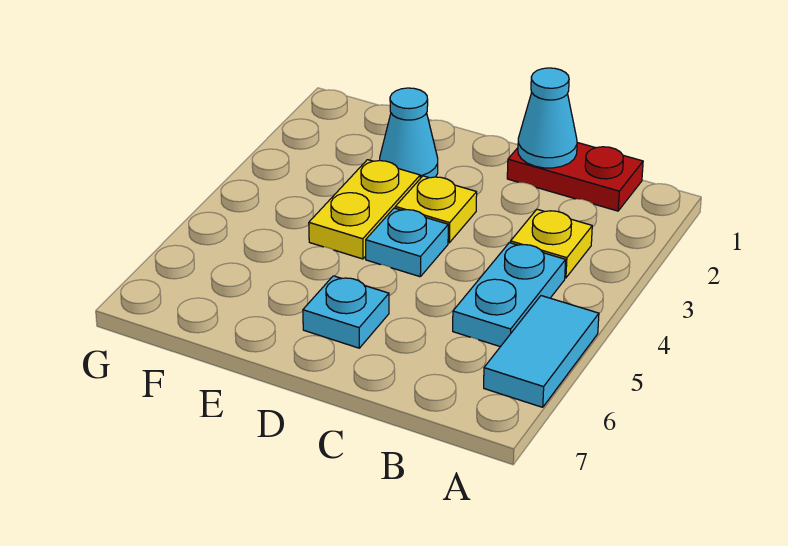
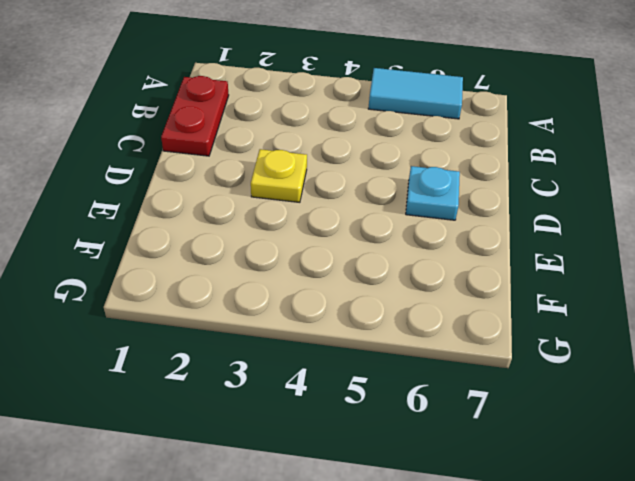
none -> yellow 1x1 plate [511,209,592,278]
none -> cyan 1x2 plate [453,243,566,347]

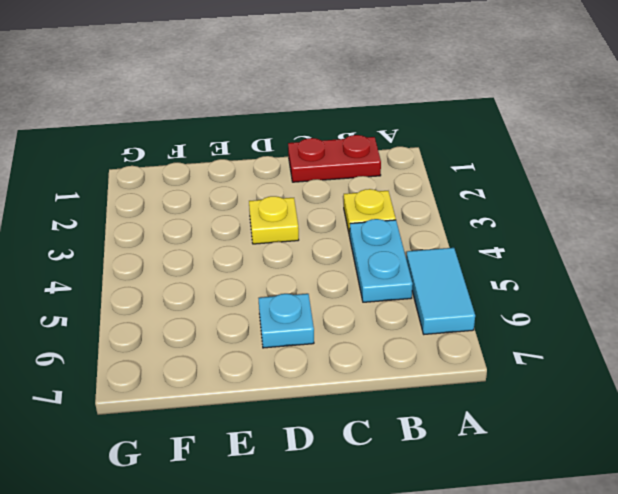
none -> cyan 1x1 plate [366,208,448,277]
none -> cyan 1x1 cone [380,88,438,178]

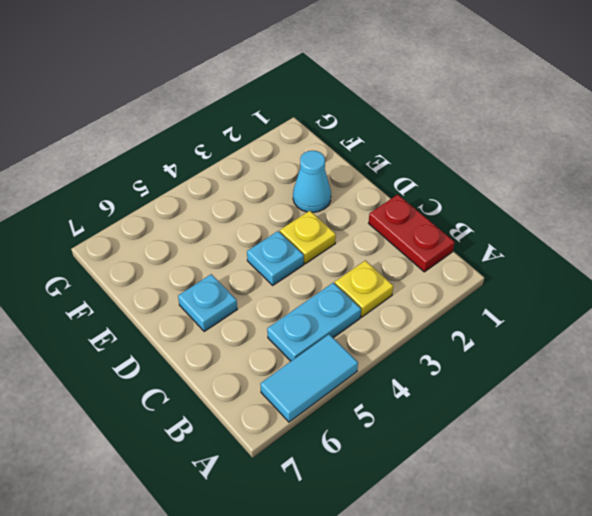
none -> yellow 1x2 plate [309,160,420,259]
none -> cyan 1x1 cone [518,68,577,168]

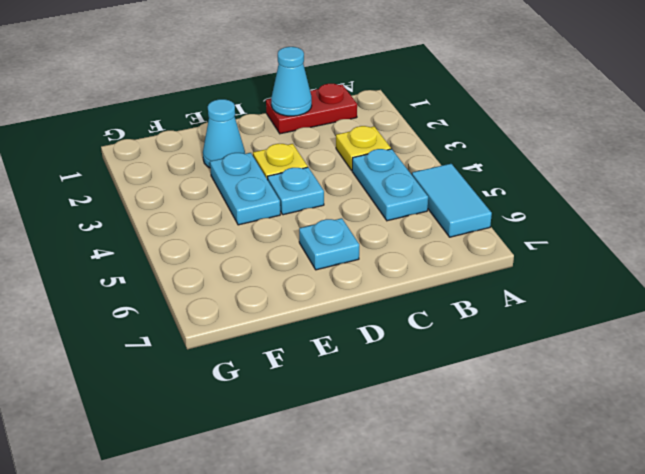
cyan 1x2 plate [210,153,280,225] -> yellow 1x2 plate [309,160,420,259]

